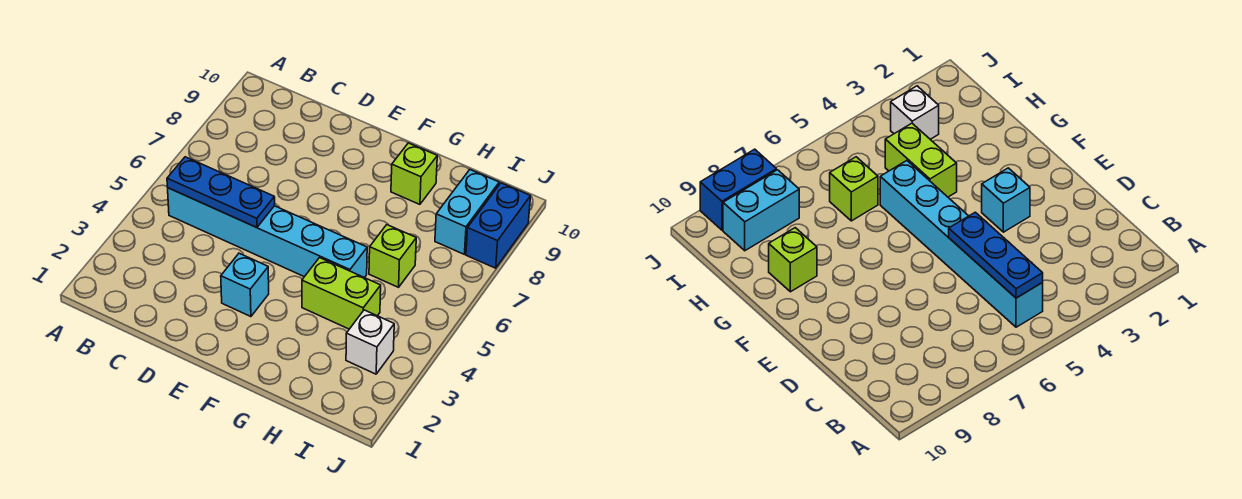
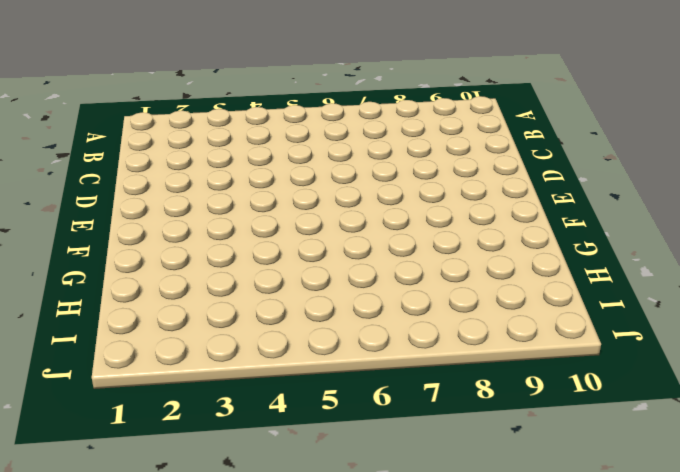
none -> cyan 1x6 brick [168,188,367,278]
none -> cyan 1x1 brick [221,253,269,317]

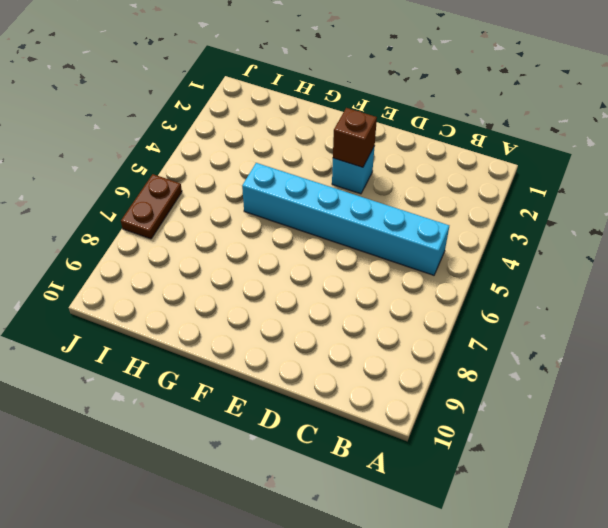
brown 1x1 brick [333,108,377,167] -> none
brown 1x2 plate [121,174,182,239] -> none
none -> lime 1x2 brick [302,258,381,329]
none -> lime 1x1 brick [391,143,437,204]

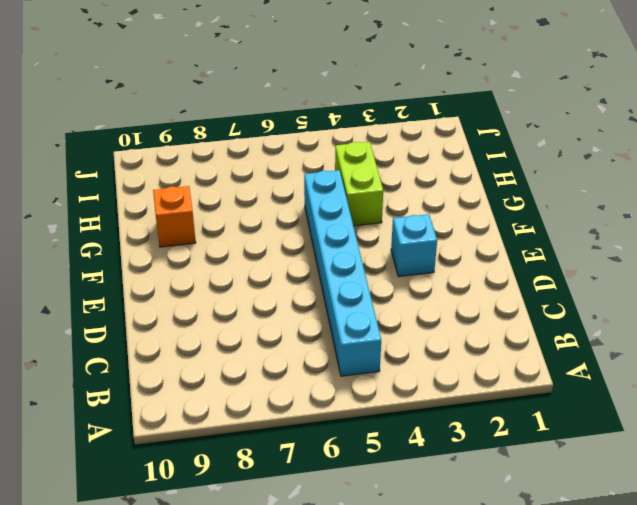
orange 1x1 brick [153,186,196,247] -> lime 1x1 brick [391,143,437,204]
none -> lime 1x1 brick [369,225,416,287]
none -> white 1x1 brick [346,310,394,374]

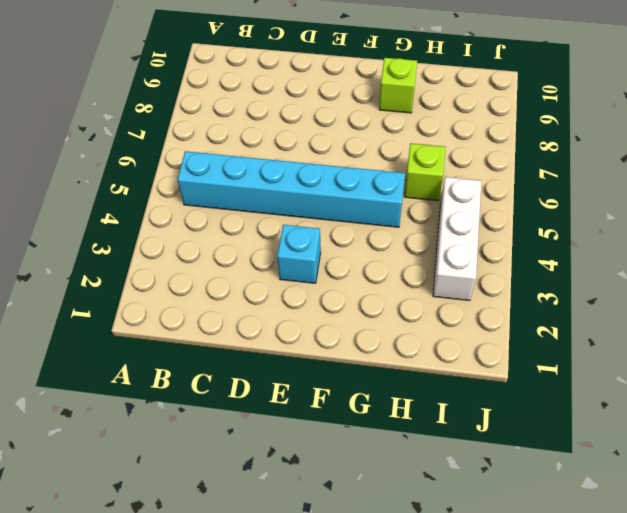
white 1x3 brick [433,177,481,301] -> white 1x1 brick [346,310,394,374]
none -> lime 1x2 brick [302,258,381,329]
none -> cyan 1x2 brick [435,170,499,254]

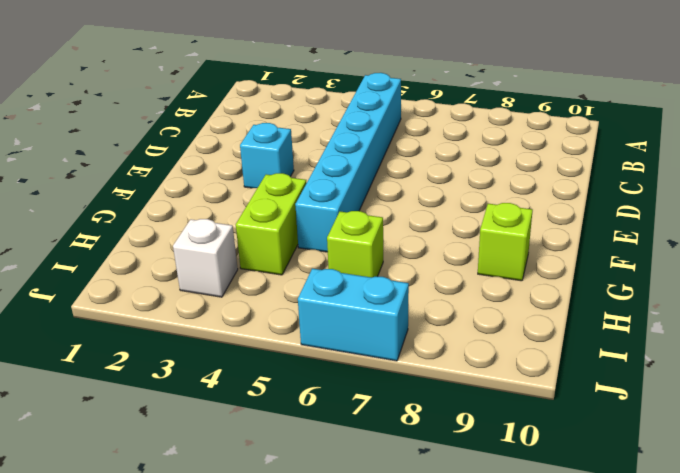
cyan 1x2 brick [298,269,409,361] -> cyan 1x2 brick moved to [435,170,499,254]
none -> blue 1x2 brick [466,183,531,268]
none -> blue 1x3 plate [167,157,275,228]

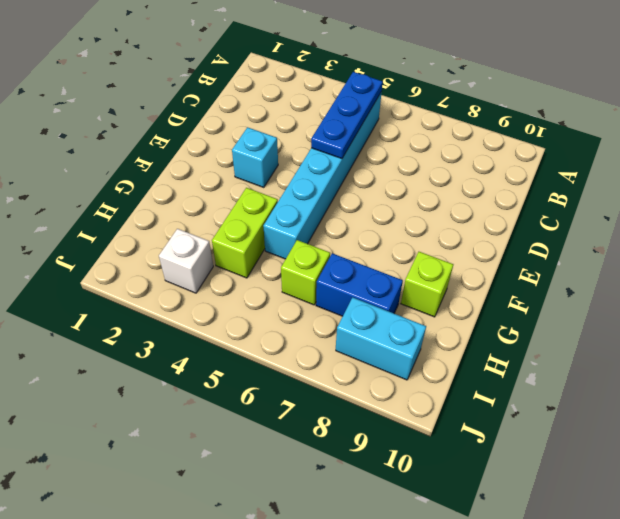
blue 1x2 brick [316,253,403,316] -> blue 1x2 brick moved to [466,183,531,268]

